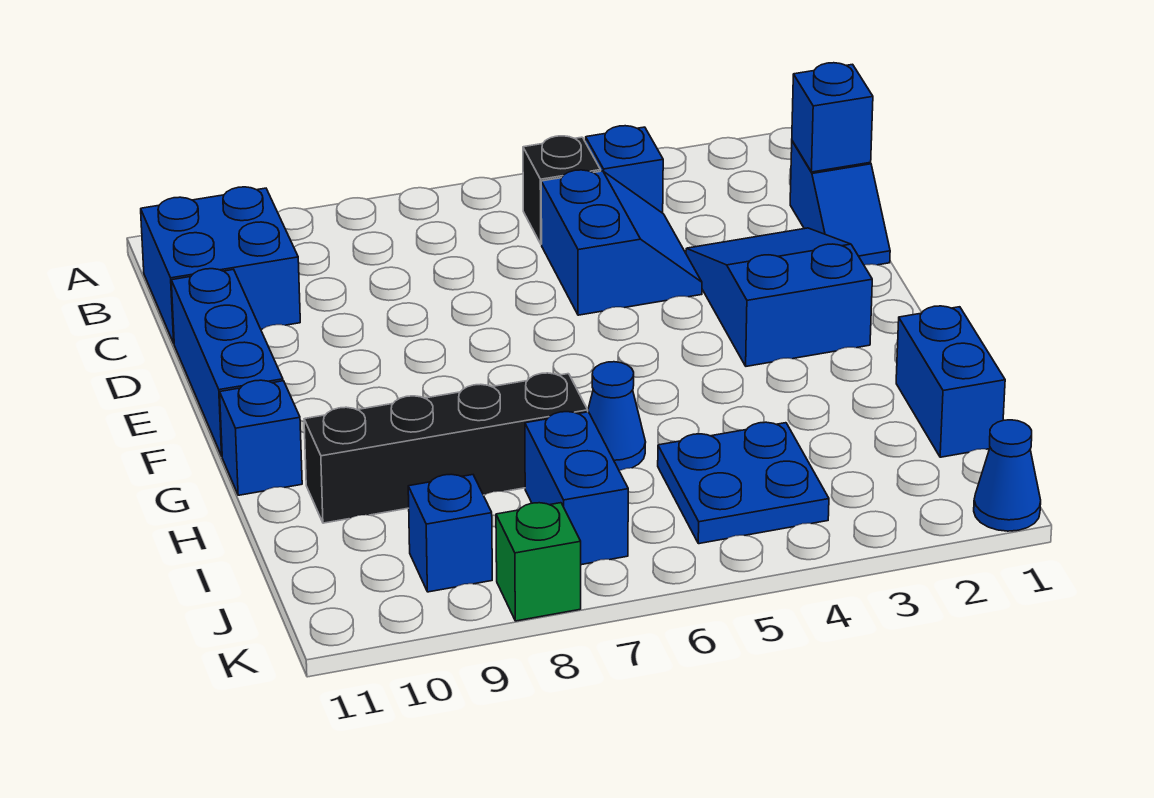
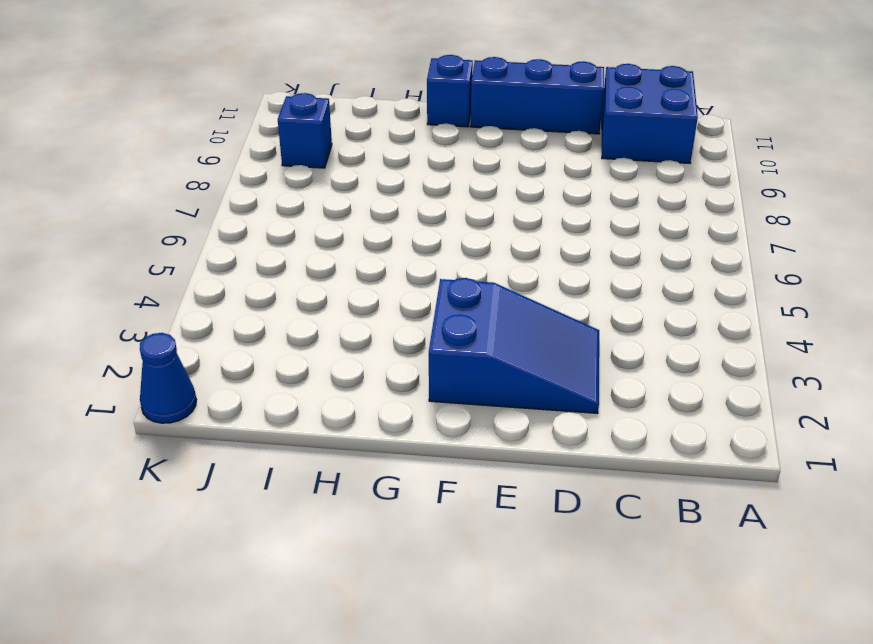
none -> blue 1x1 brick [586,126,663,213]
none -> black 1x1 brick [523,136,601,244]
none -> blue 1x2 slope [790,141,890,265]

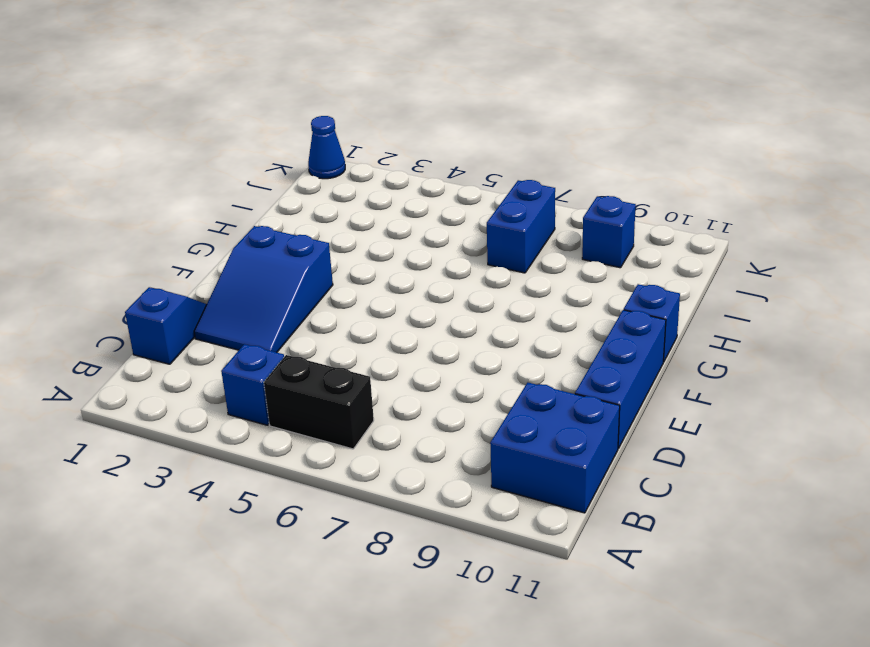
black 1x2 brick [264,355,374,449] -> black 1x1 brick [523,136,601,244]
none -> blue 2x2 slope [541,170,702,315]
none -> blue 1x2 brick [896,306,1005,457]
none -> blue 1x1 cone [588,362,646,471]

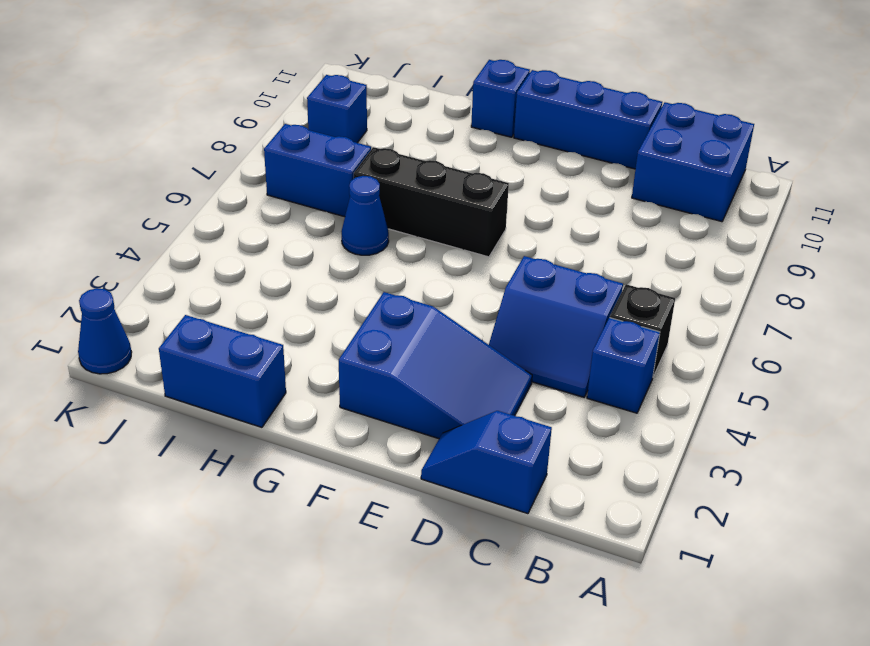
black 1x3 brick [354,147,509,257] -> black 1x4 brick [304,373,588,523]
none -> blue 2x2 plate [658,422,829,544]
none -> green 1x1 brick [496,503,581,621]
none -> blue 1x1 brick [792,63,873,172]

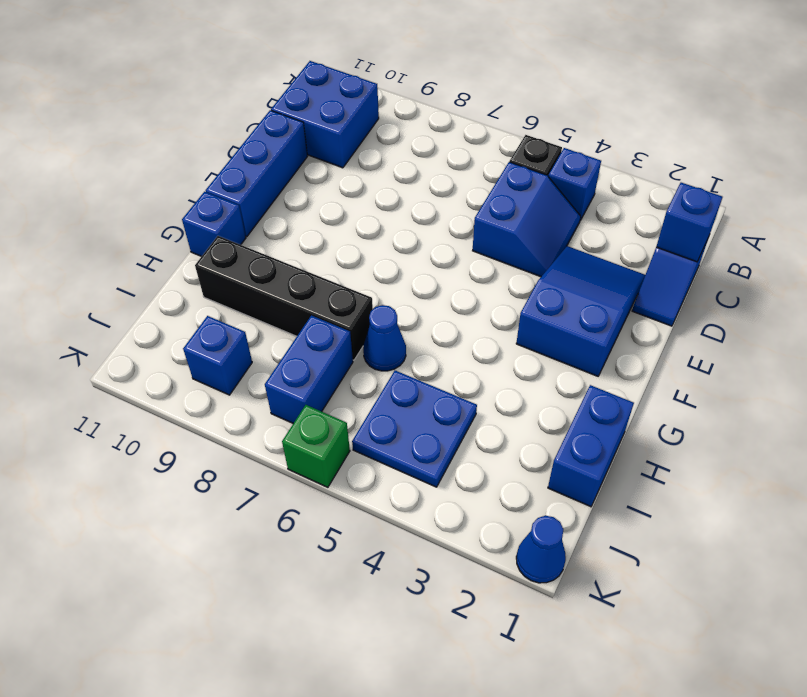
green 1x1 brick [282,405,350,487] -> green 1x1 brick moved to [496,503,581,621]

